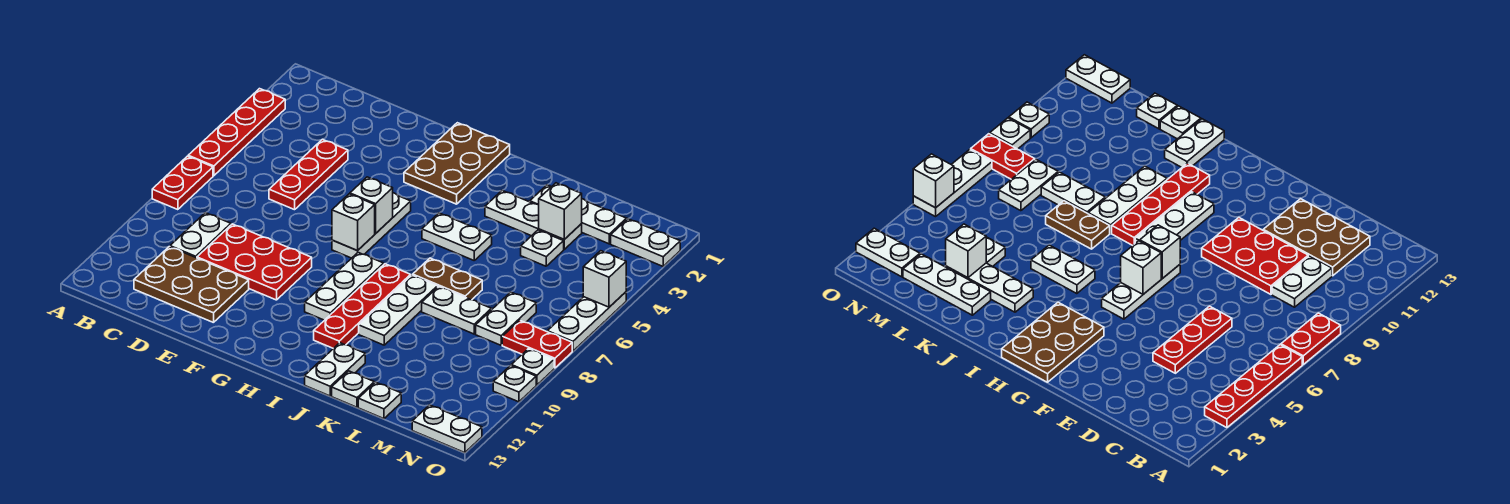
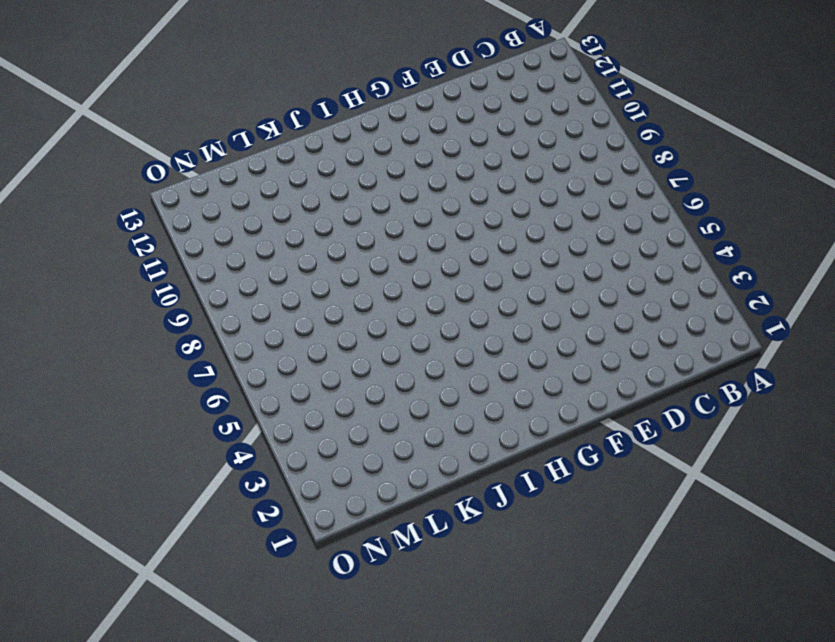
none -> red 1x4 plate [188,89,285,176]
none -> red 1x2 plate [152,156,213,210]
none -> white 1x2 plate [170,213,231,258]
none -> brown 2x3 plate [134,247,249,323]

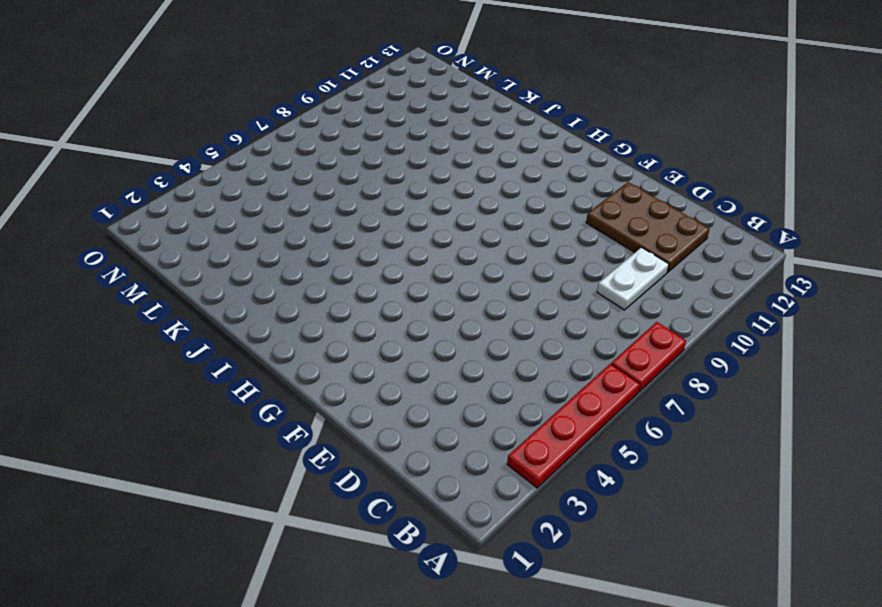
none -> red 1x3 plate [269,139,348,210]
none -> red 2x3 plate [197,224,312,300]
none -> brown 2x3 plate [404,123,510,204]
none -> white 1x3 plate [332,193,411,258]

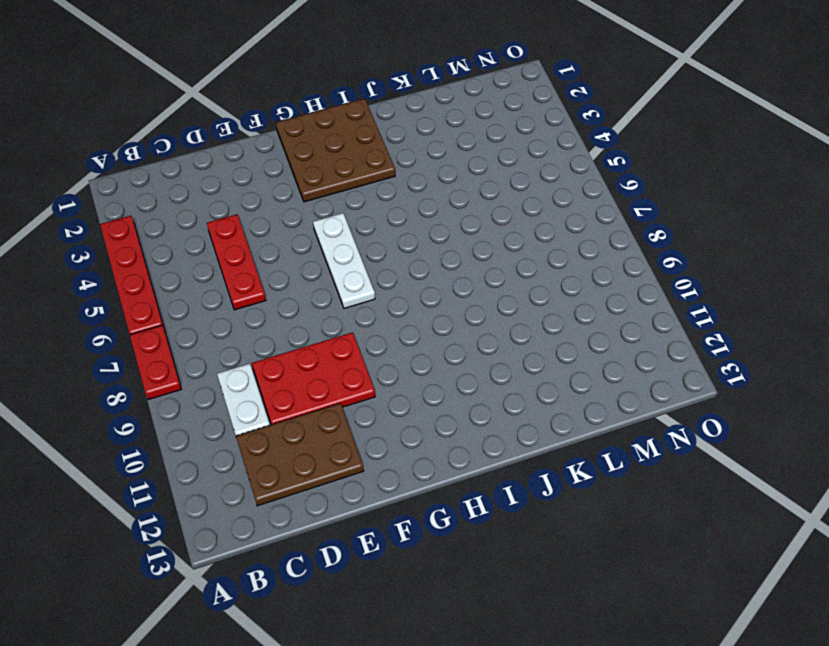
brown 3x3 plate [276,99,395,202] -> brown 2x3 plate [404,123,510,204]
none -> white 1x3 plate [305,253,384,320]
none -> white 1x2 plate [422,213,492,260]
none -> red 1x4 plate [314,264,411,348]
none -> white 1x3 plate [485,190,582,249]

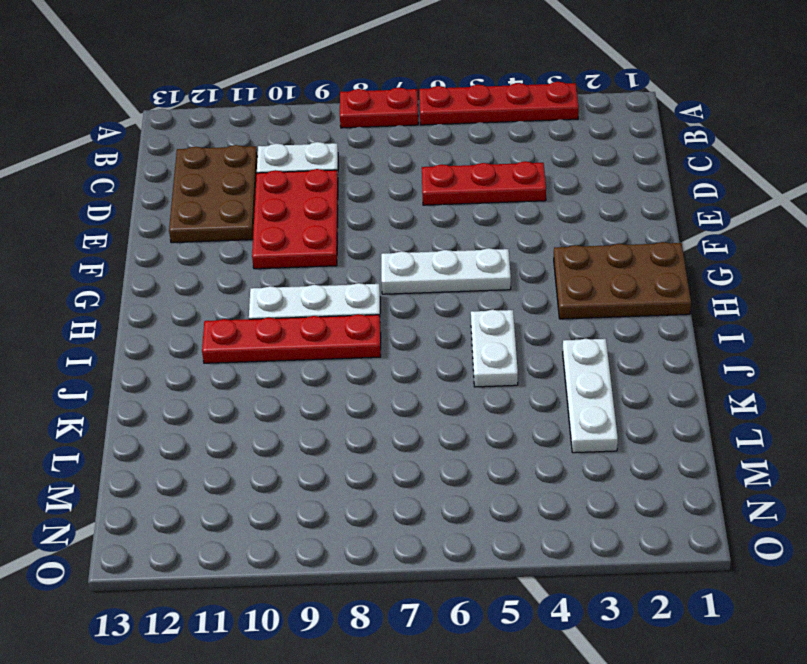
none -> brown 1x2 plate [413,258,482,300]
none -> white 1x3 plate [359,275,438,345]
none -> white 1x2 plate [305,343,365,396]
none -> white 1x3 plate [530,185,627,244]

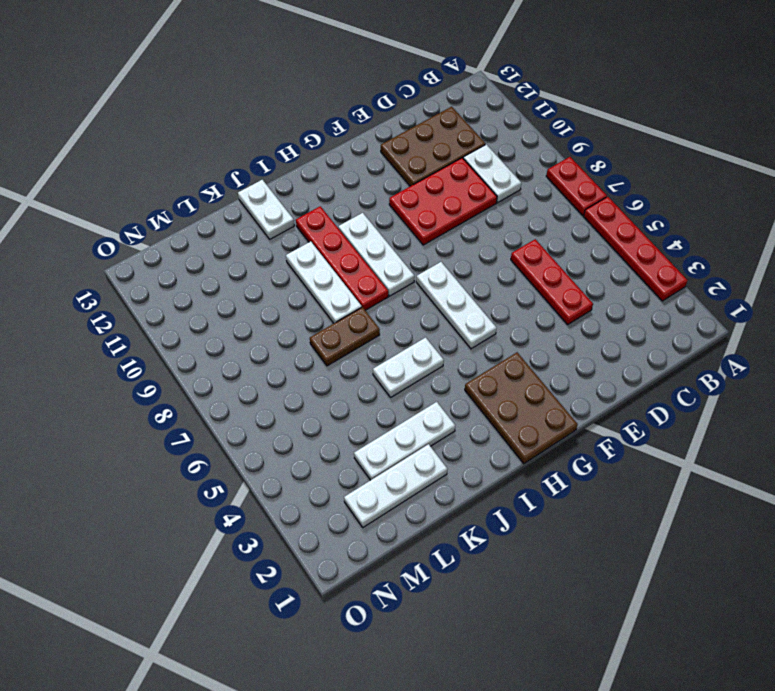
none -> white 1x2 plate [422,287,491,334]
none -> white 1x1 plate [332,371,374,407]
none -> white 1x1 plate [521,230,564,266]
none -> white 1x1 plate [358,382,401,419]

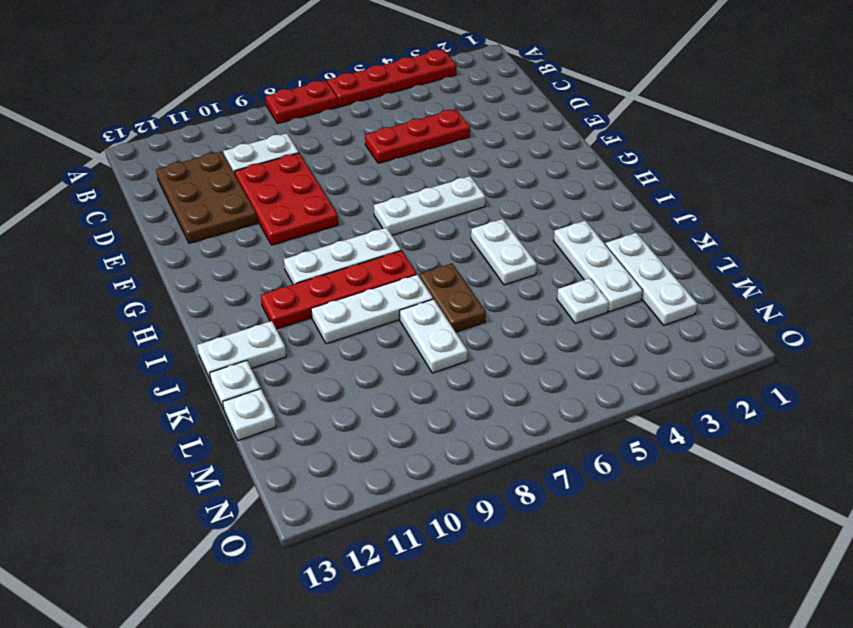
none -> brown 2x3 plate [404,123,510,204]
none -> white 1x2 plate [476,292,536,345]
none -> white 1x2 plate [611,219,680,266]
none -> red 1x2 plate [502,320,572,368]

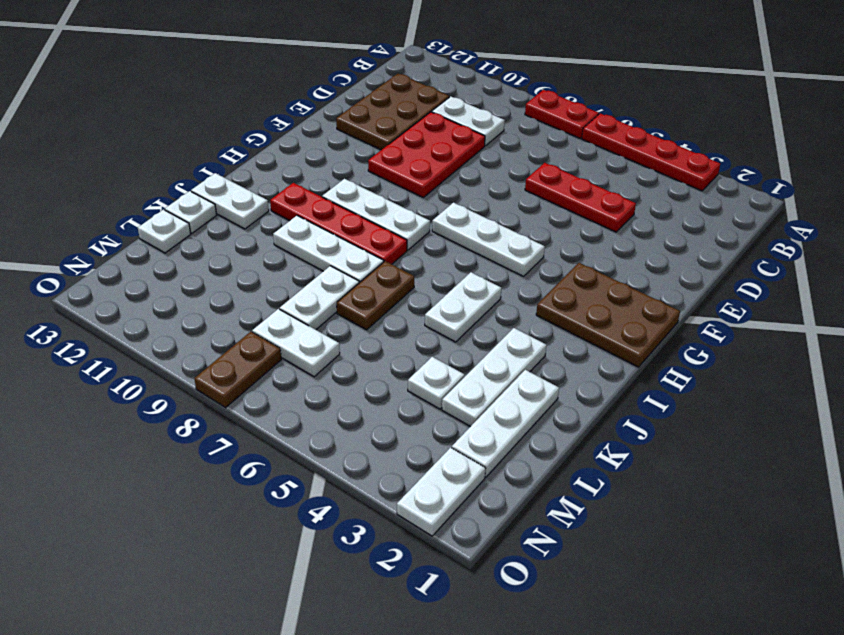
brown 1x2 plate [194,332,281,407] -> red 1x2 plate [502,320,572,368]
none -> white 1x2 plate [412,405,482,453]
none -> white 1x3 plate [547,292,626,351]
none -> white 1x1 plate [511,349,554,385]
none -> white 1x1 plate [493,365,536,402]

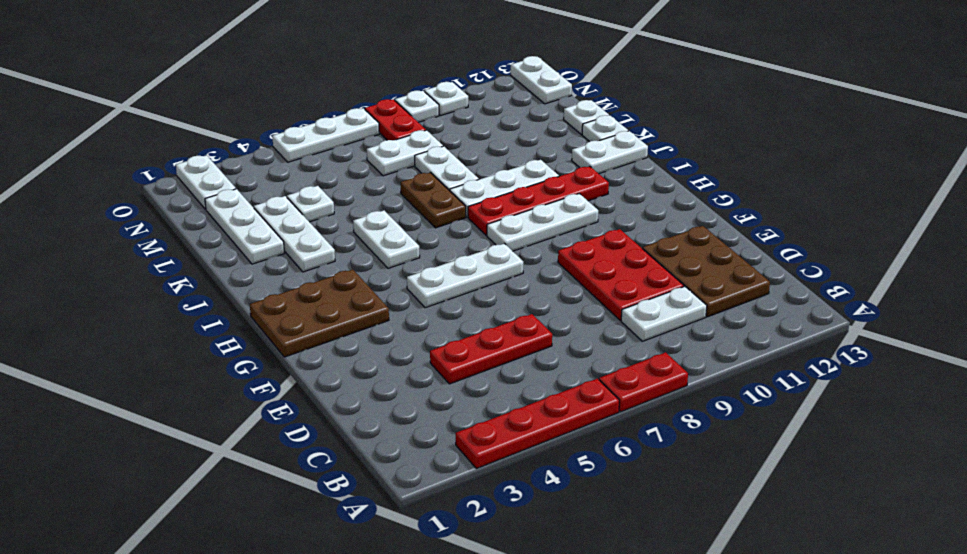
none -> white 1x1 brick [350,177,393,234]
none -> white 1x1 brick [332,194,375,251]
none -> white 1x1 brick [538,183,582,239]
none -> white 1x1 brick [583,251,626,307]

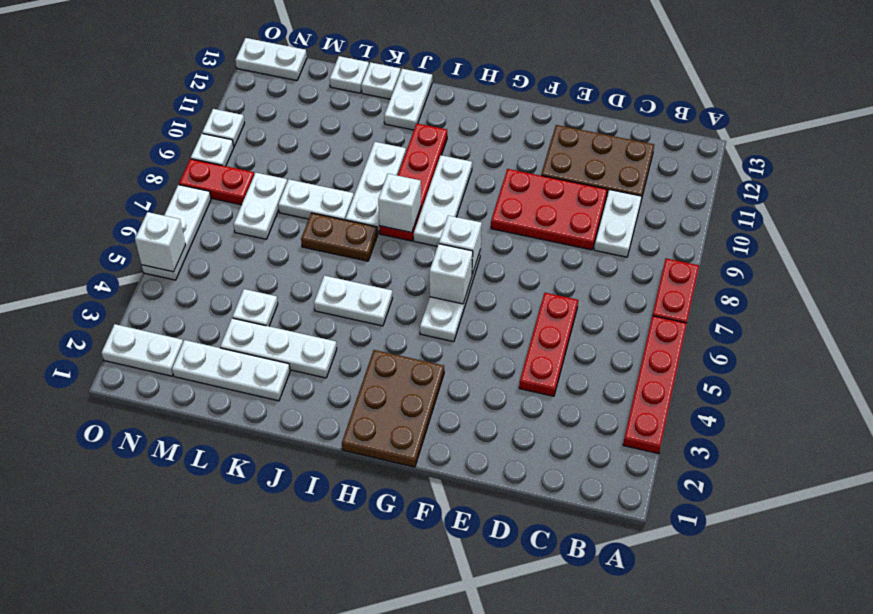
white 1x1 brick [378,174,421,233] -> white 1x1 brick moved to [538,183,582,239]

